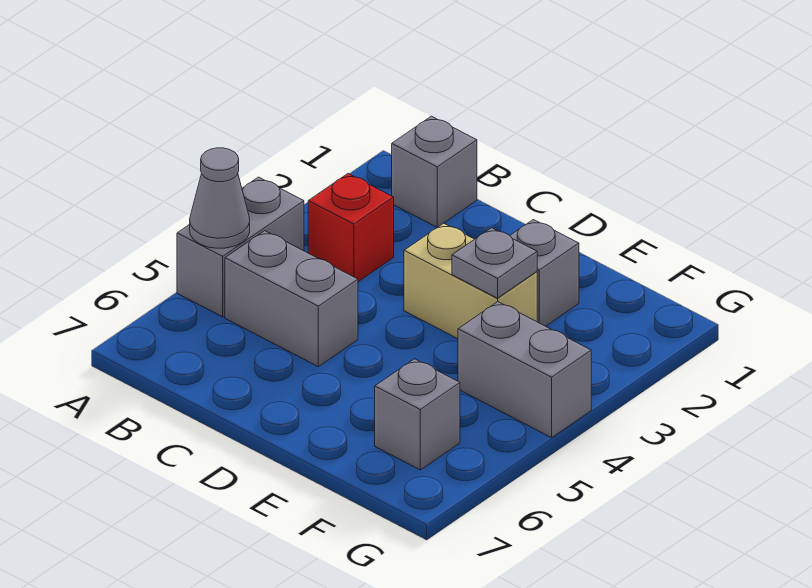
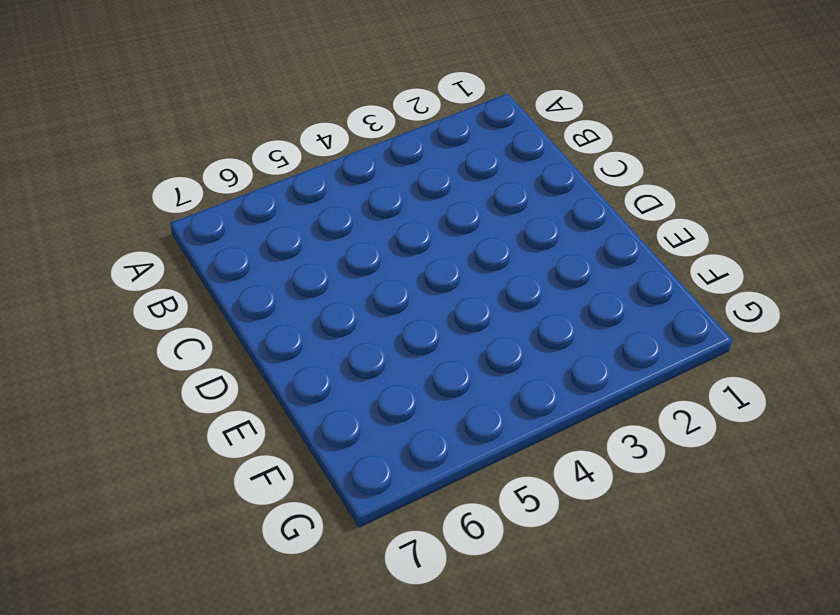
none -> grey 1x2 brick [177,177,304,317]
none -> grey 1x1 brick [392,116,477,227]

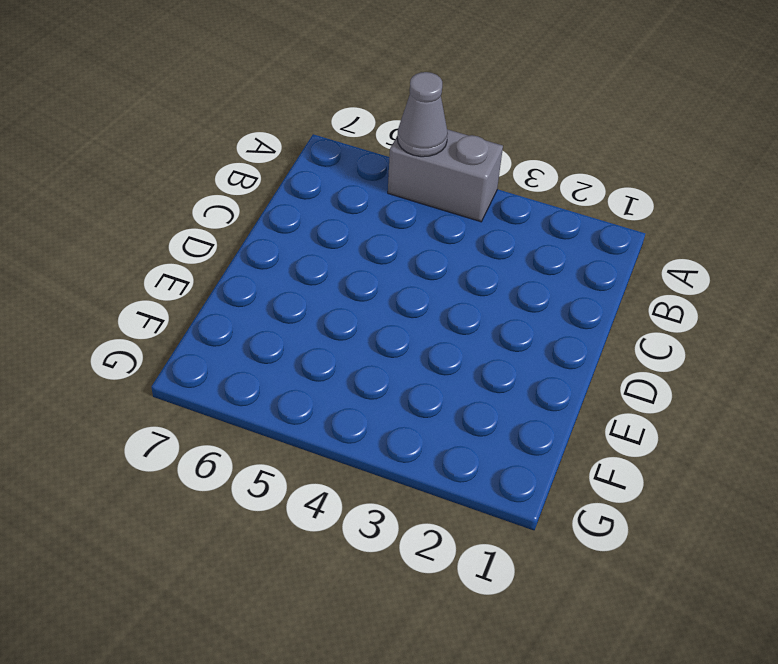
none -> grey 1x1 brick [392,116,477,227]
none -> red 1x1 brick [308,174,394,282]

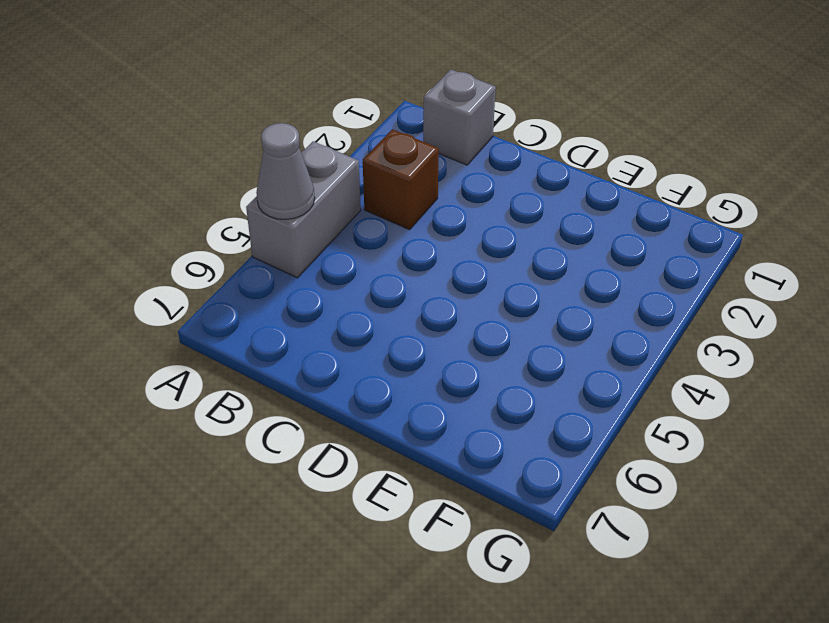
brown 1x1 brick [363,129,439,230] -> red 1x1 brick [308,174,394,282]
none -> grey 1x2 brick [225,231,358,367]
none -> tan 1x2 brick [404,223,537,339]

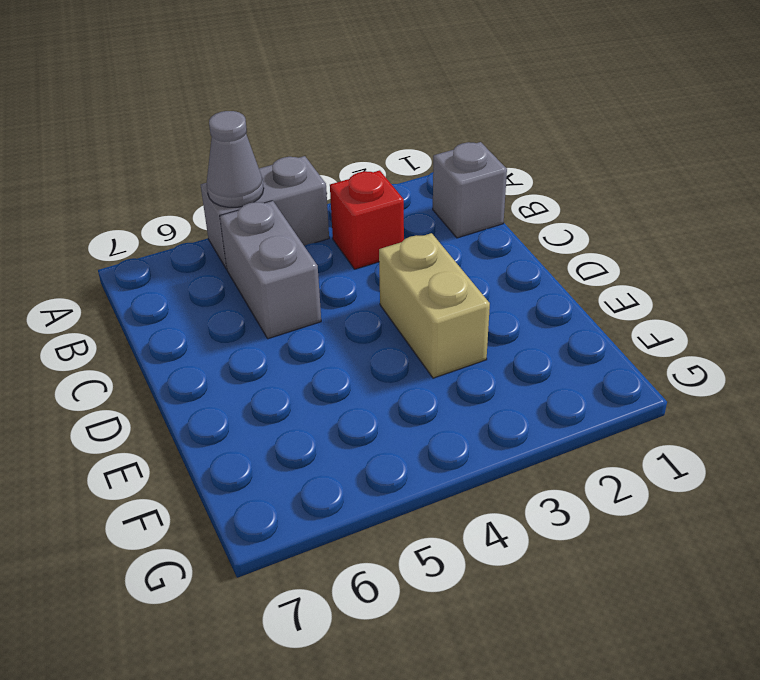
none -> grey 1x1 brick [510,220,579,326]
none -> grey 1x2 brick [458,302,591,438]

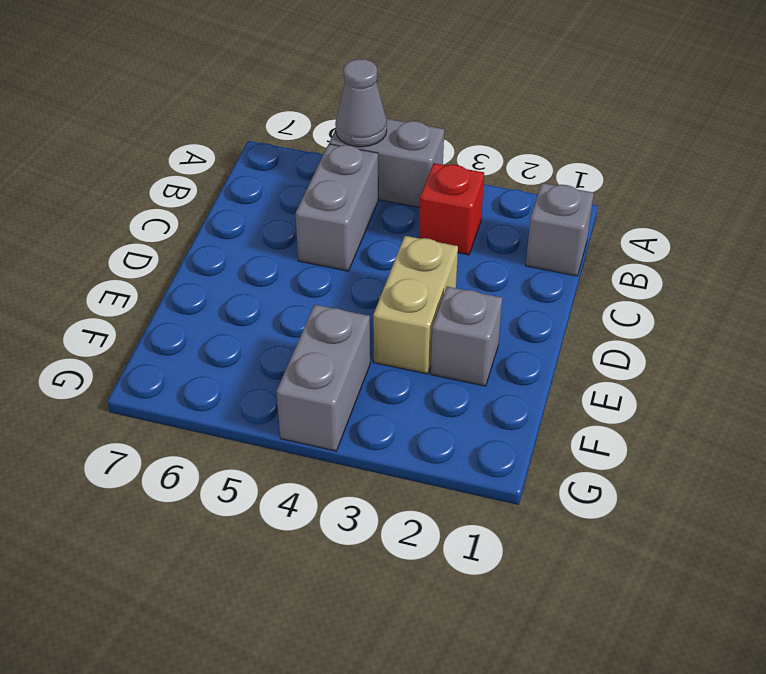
none -> grey 1x1 brick [375,359,460,470]
none -> grey 1x1 plate [452,228,537,298]

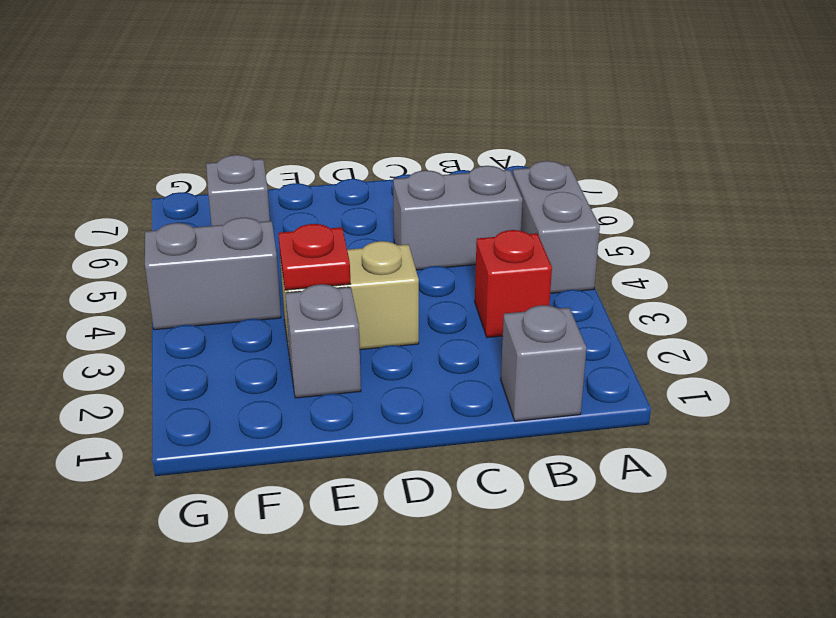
red 1x1 plate [278,224,350,290] -> grey 1x1 plate [452,228,537,298]
none -> grey 1x1 cone [190,148,250,248]

